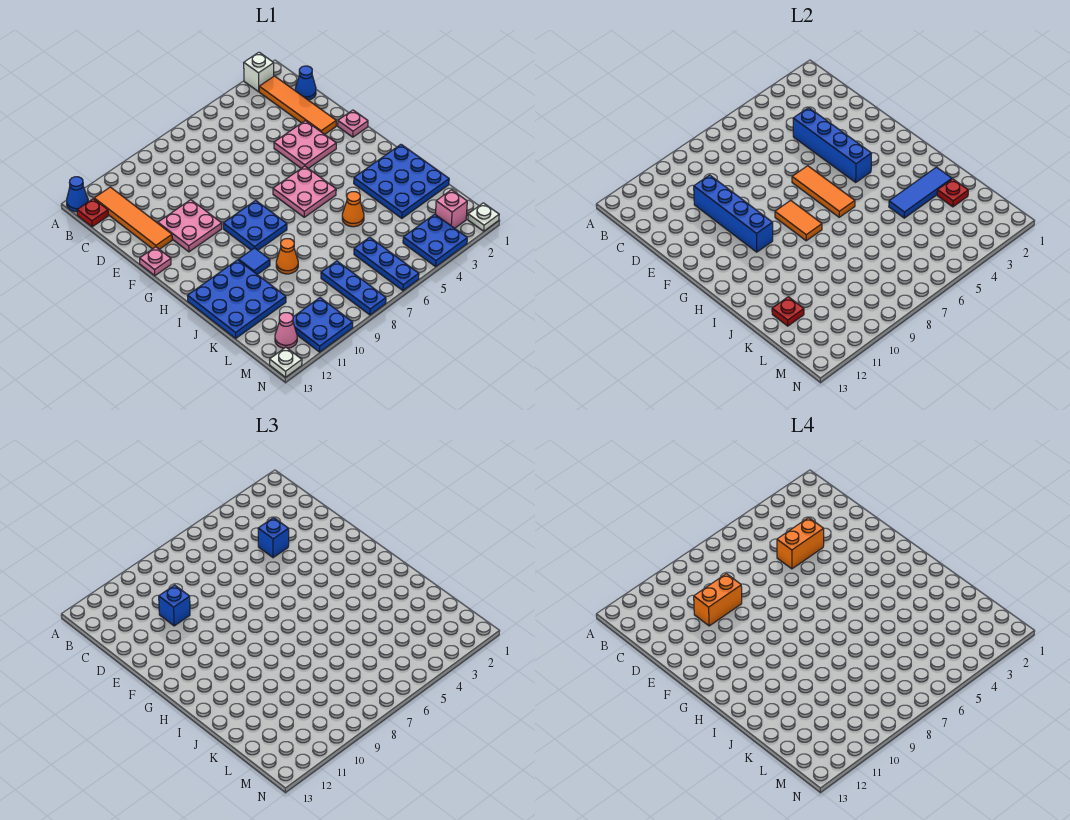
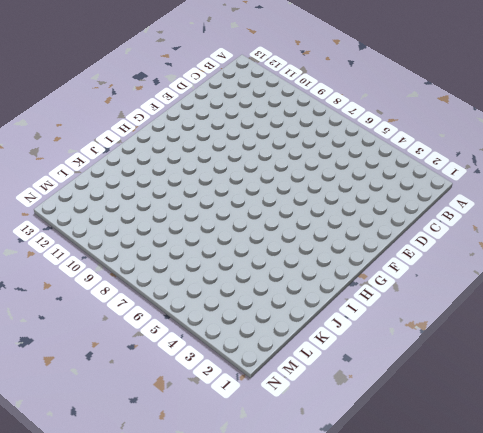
none -> white 1x1 brick [244,52,274,92]
none -> blue 1x1 cone [67,177,88,212]
none -> orange 1x4 tile [259,76,336,134]
none -> orange 1x4 tile [94,187,172,249]

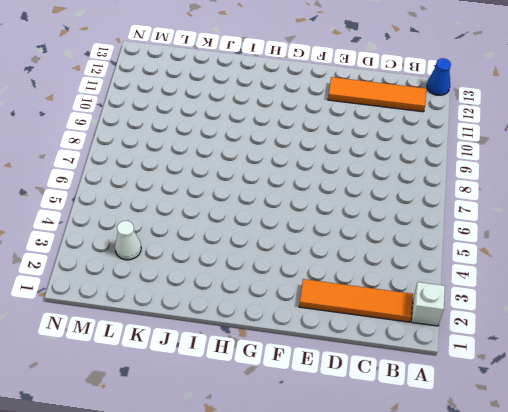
white 1x1 cone [115,221,141,260] -> none
none -> red 1x1 plate [77,199,108,227]
none -> blue 1x1 cone [295,66,316,100]
none -> pink 2x2 plate [274,121,336,168]
none -> pink 2x2 plate [158,200,222,252]

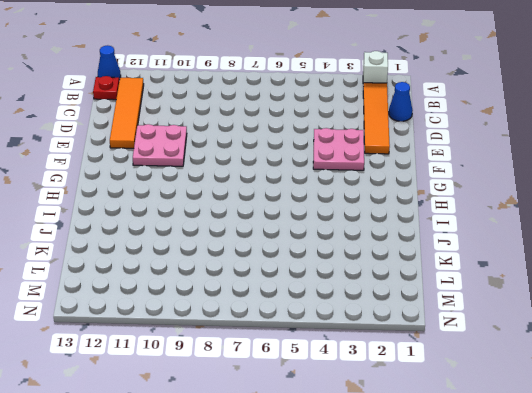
none -> pink 1x1 plate [338,110,368,137]
none -> pink 1x1 plate [140,247,171,276]
none -> pink 2x2 plate [273,166,336,217]
none -> blue 2x2 plate [223,200,287,250]

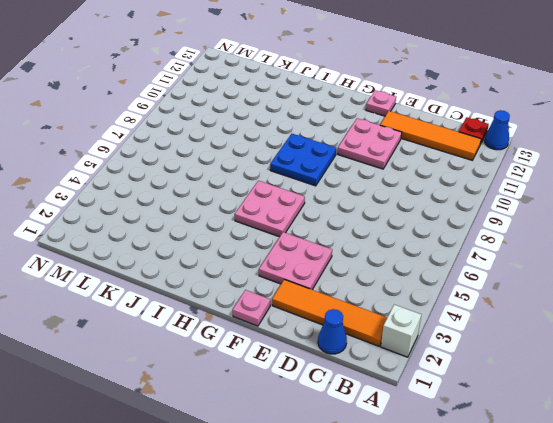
none -> blue 3x3 plate [354,145,449,218]
none -> blue 1x1 tile [239,248,270,275]
none -> blue 3x3 plate [188,260,286,338]
none -> orange 1x1 cone [342,192,364,227]

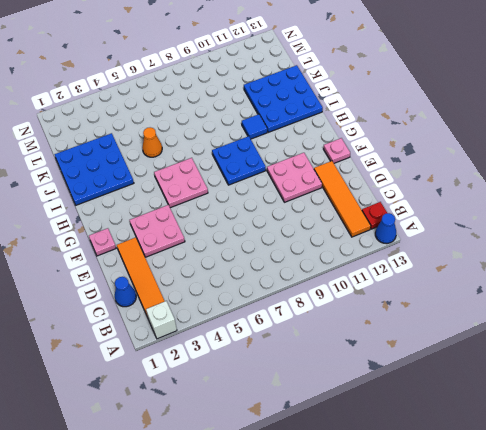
none -> orange 1x1 cone [276,239,298,274]
none -> blue 1x3 plate [354,237,419,291]
none -> blue 1x3 plate [321,261,386,315]
none -> pink 1x1 brick [436,190,467,228]

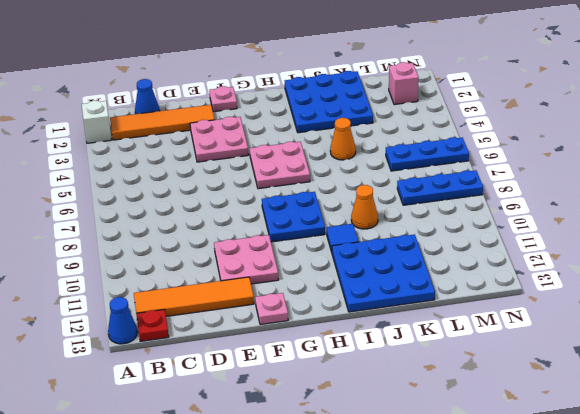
none -> blue 2x2 plate [403,214,467,267]
none -> blue 2x2 plate [293,298,353,352]
none -> pink 1x1 cone [275,313,297,348]
none -> white 1x1 plate [468,203,499,231]

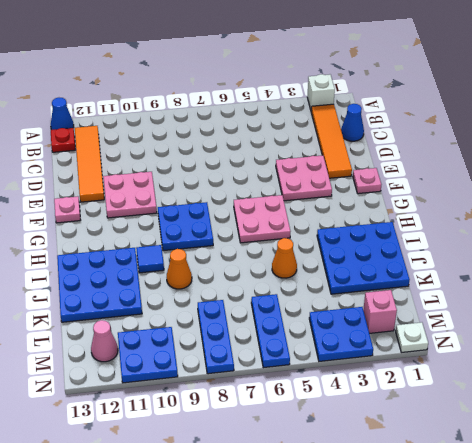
none -> white 1x1 plate [270,347,302,377]
none -> blue 1x4 brick [793,108,872,182]
none -> blue 1x4 brick [694,175,773,252]
none -> orange 1x3 tile [792,166,855,217]

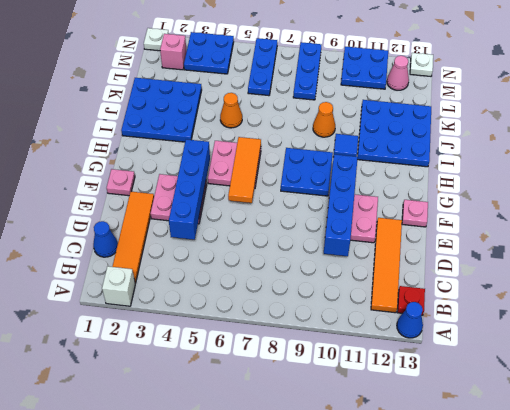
none -> orange 1x2 tile [775,200,822,241]
none -> blue 1x3 tile [889,167,952,218]
none -> red 1x1 plate [937,179,968,207]
none -> red 1x1 plate [772,297,804,326]

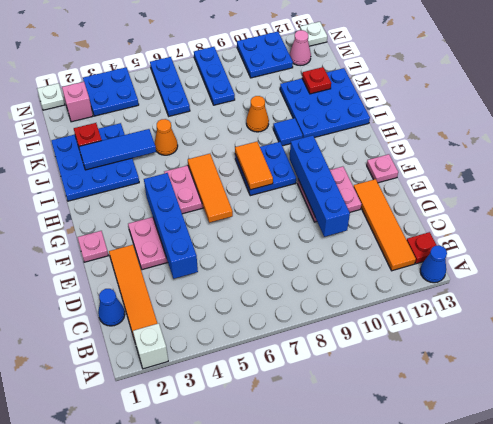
none -> blue 1x1 brick [258,518,289,558]
none -> blue 1x1 brick [159,585,190,626]
none -> orange 1x2 brick [777,518,824,569]
none -> orange 1x2 brick [694,574,742,626]

